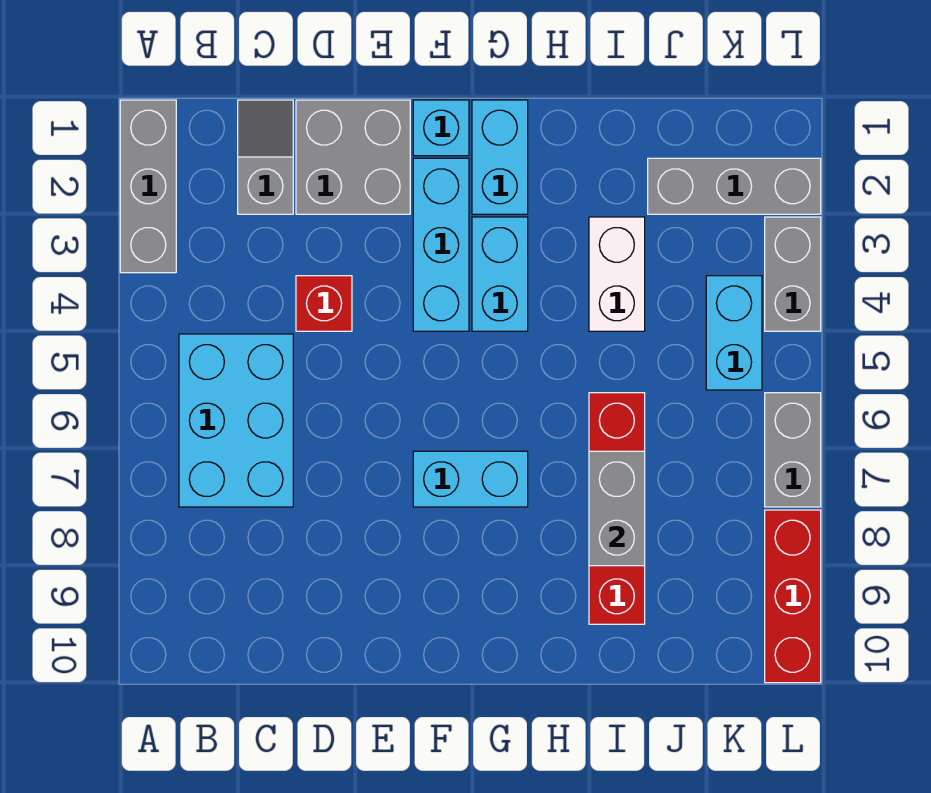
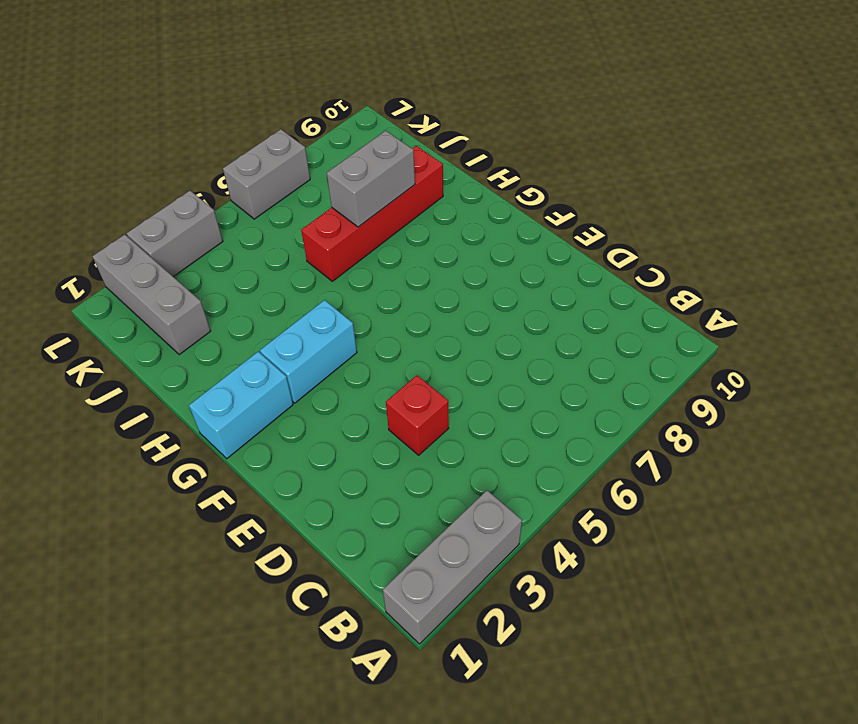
none -> cyan 2x3 brick [179,334,293,507]
none -> grey 1x2 slope [238,100,293,214]
none -> grey 2x2 brick [296,100,410,214]

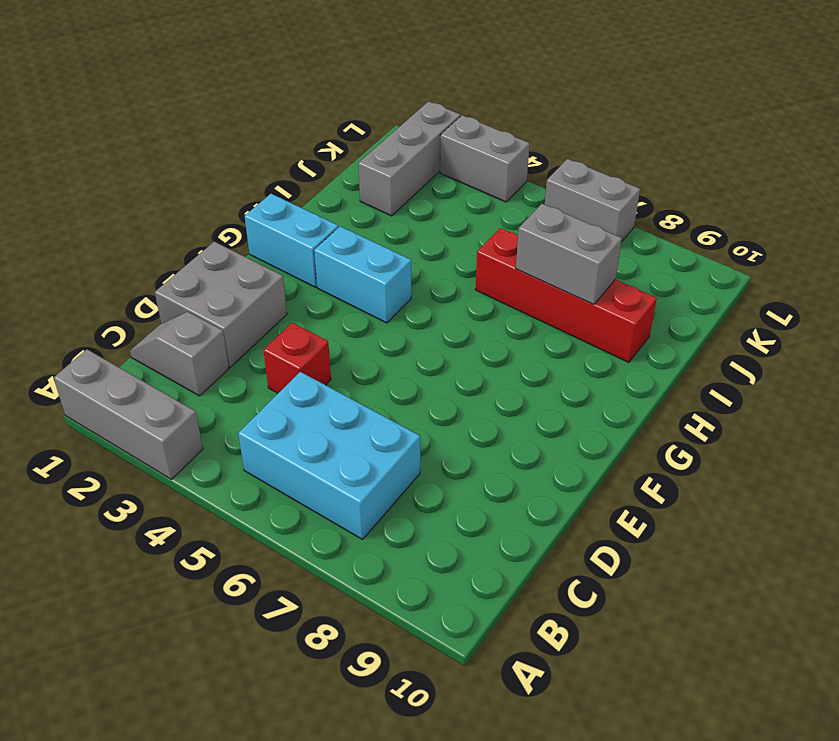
none -> cyan 1x1 brick [413,100,469,156]
none -> cyan 1x3 brick [413,158,469,331]
none -> cyan 1x2 brick [413,451,528,507]

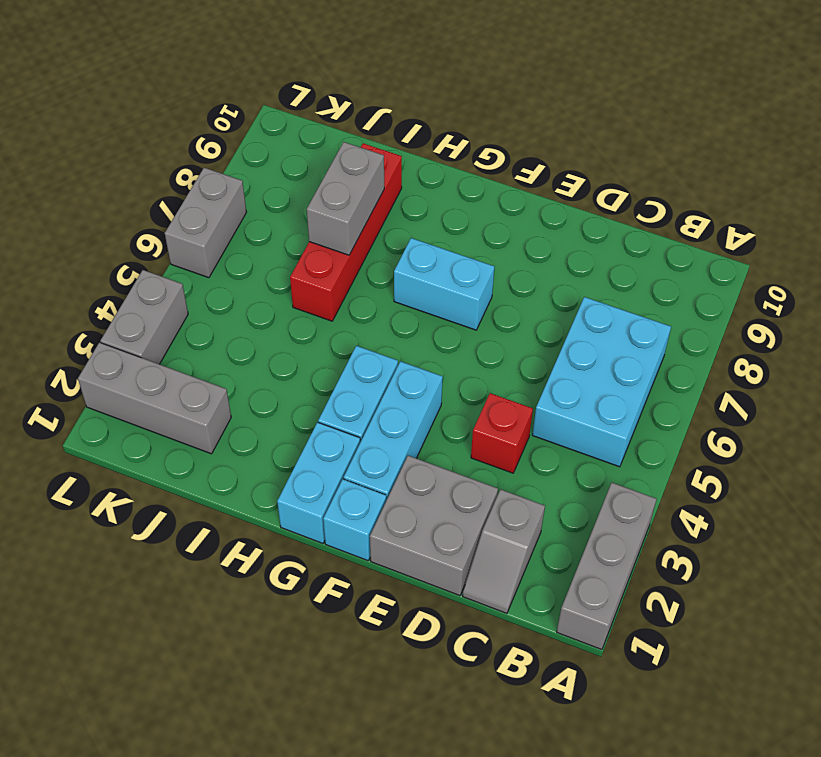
none -> white 1x2 brick [589,217,645,331]
none -> cyan 1x2 brick [706,276,762,390]
none -> red 1x3 brick [765,510,821,683]

